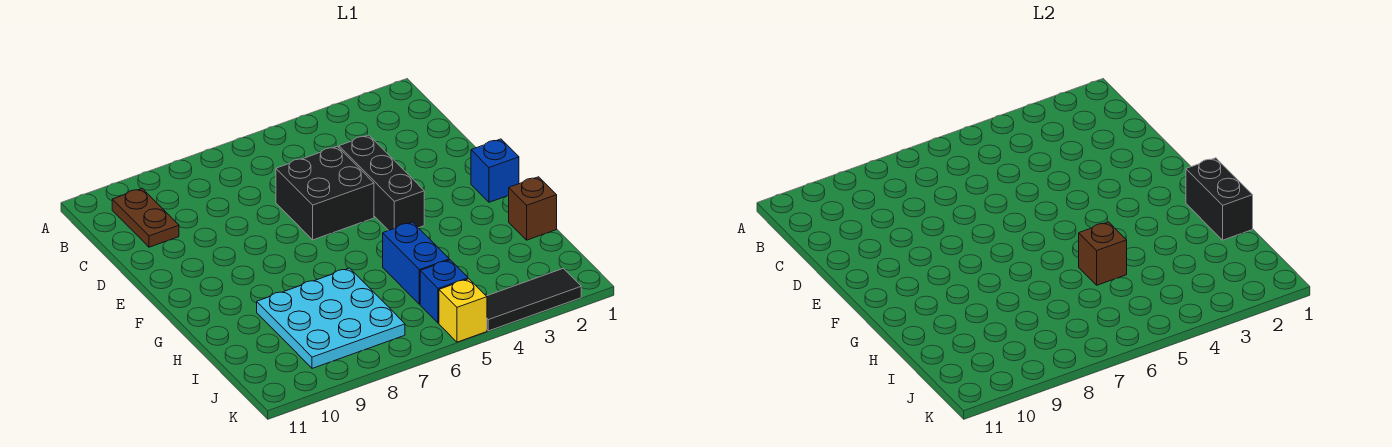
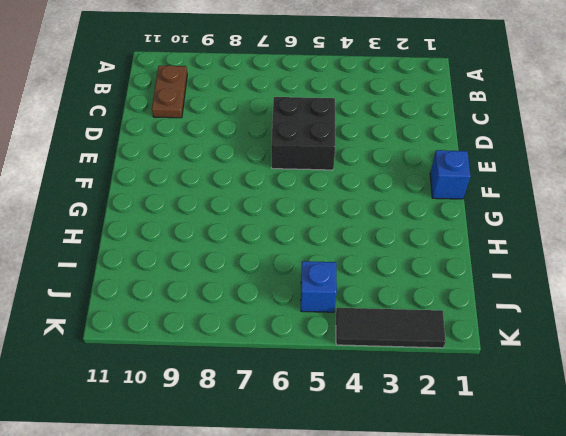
none -> black 1x3 brick [339,135,424,230]
none -> brown 1x1 brick [509,177,557,240]
none -> blue 1x2 brick [383,222,449,304]

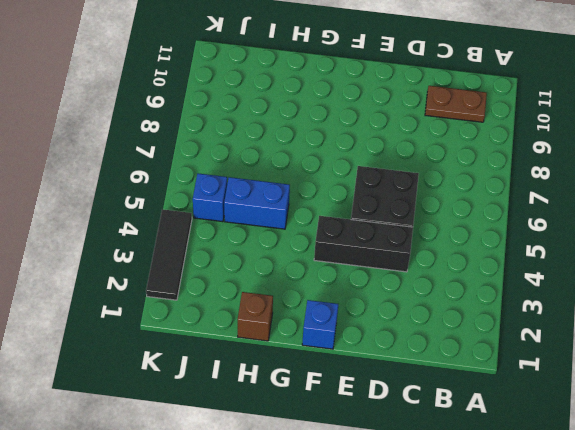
none -> cyan 3x3 plate [257,268,405,368]
none -> yellow 1x1 brick [439,279,487,342]
none -> black 1x2 brick [1186,158,1253,240]

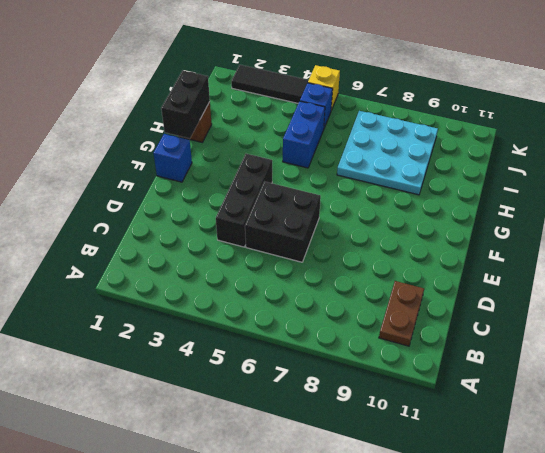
none -> brown 1x1 brick [1079,222,1127,285]

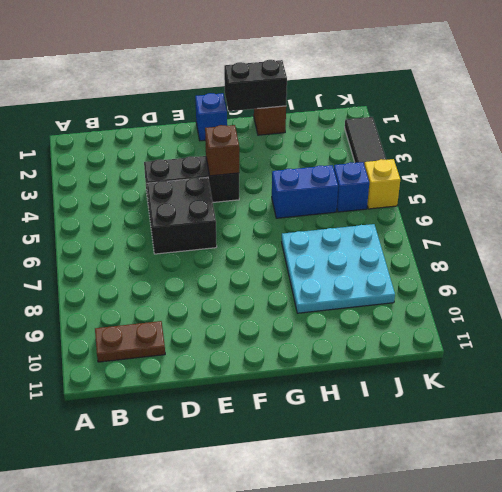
brown 1x1 brick [205,125,239,176] -> brown 1x1 brick moved to [1079,222,1127,285]

